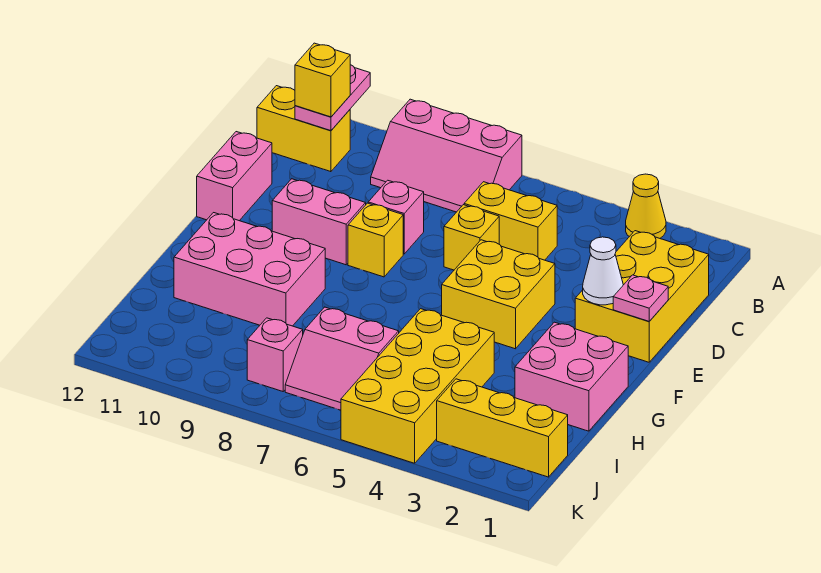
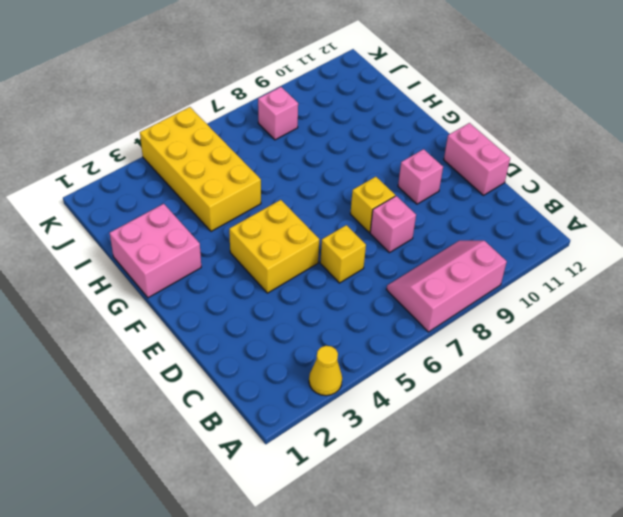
pink 1x1 brick [398,149,443,204] -> pink 1x2 brick [272,179,366,265]
none -> yellow 1x2 brick [257,86,350,172]
none -> yellow 2x3 brick [575,231,709,362]
none -> yellow 1x2 brick [464,182,557,260]

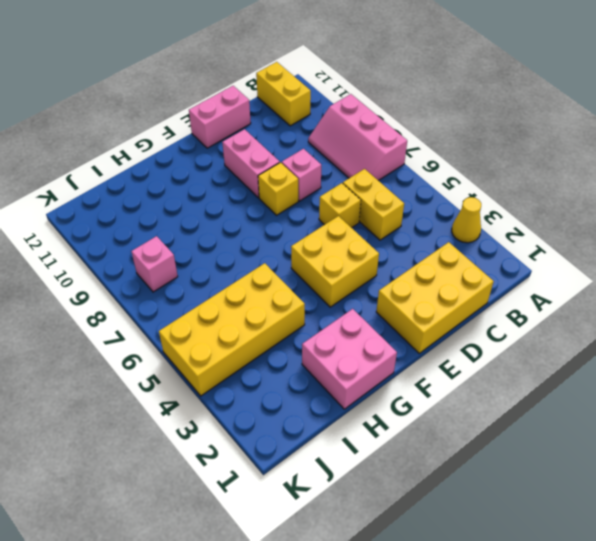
none -> pink 2x3 brick [174,213,325,326]
none -> pink 2x2 slope [285,307,399,410]
none -> yellow 1x3 brick [437,379,568,477]

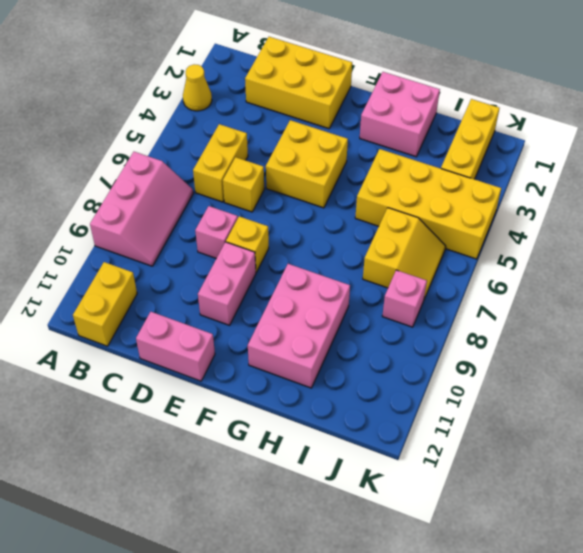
yellow 2x2 slope [363,208,446,299] -> pink 2x2 slope [285,307,399,410]
none -> pink 1x2 plate [295,65,370,131]
none -> pink 1x1 plate [613,275,668,321]
none -> white 1x1 cone [583,237,623,305]

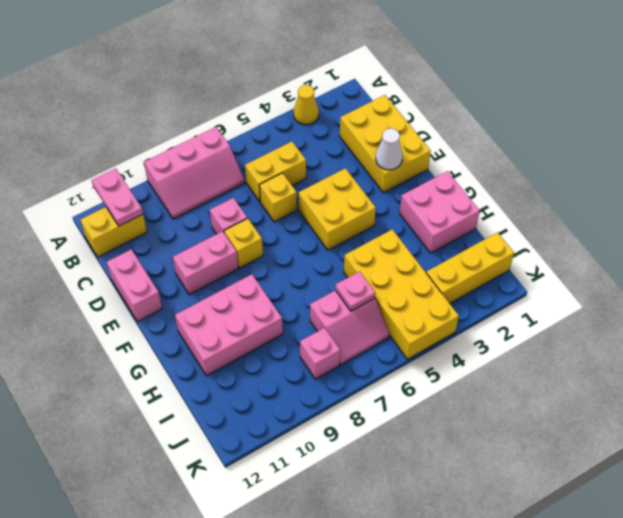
pink 1x1 plate [335,271,375,311] -> pink 1x1 plate moved to [613,275,668,321]
none -> yellow 1x1 brick [295,43,350,117]

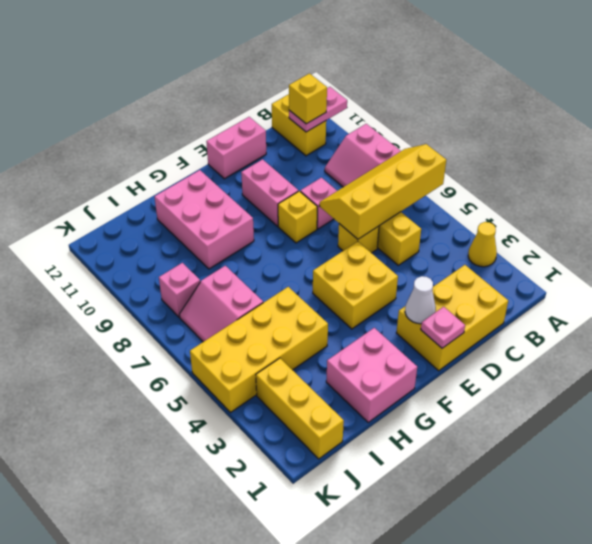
yellow 2x4 slope [319,144,446,239] -> none

